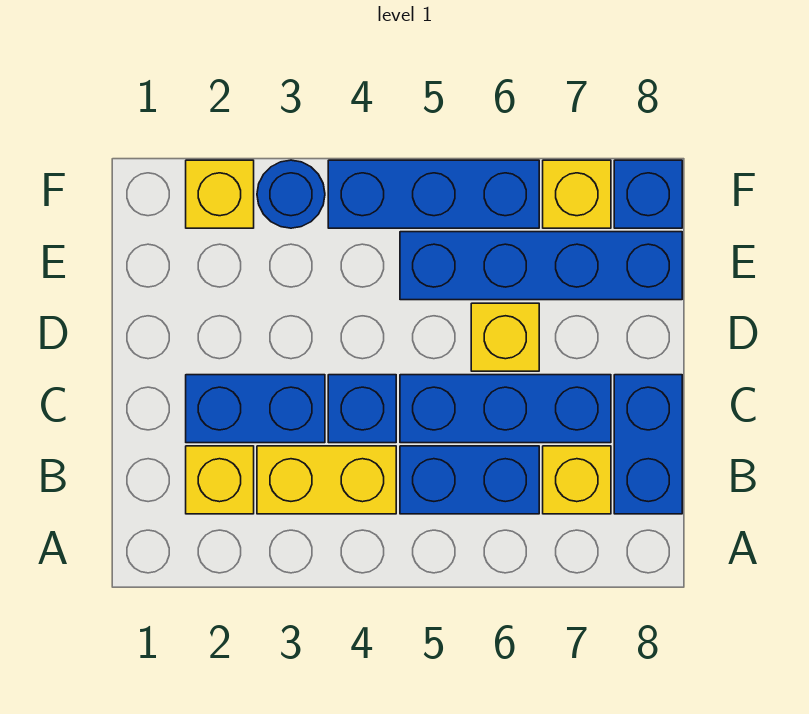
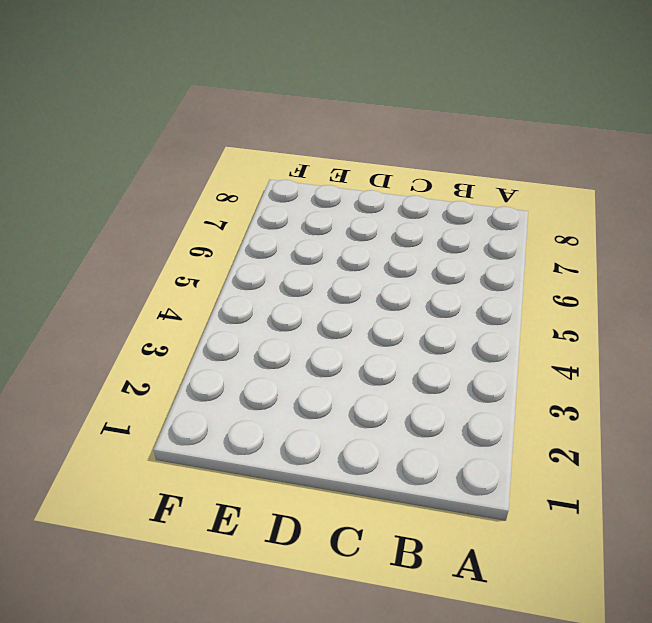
none -> yellow 1x1 brick [186,446,254,514]
none -> yellow 1x2 brick [257,446,396,514]
none -> blue 1x2 brick [400,446,539,514]

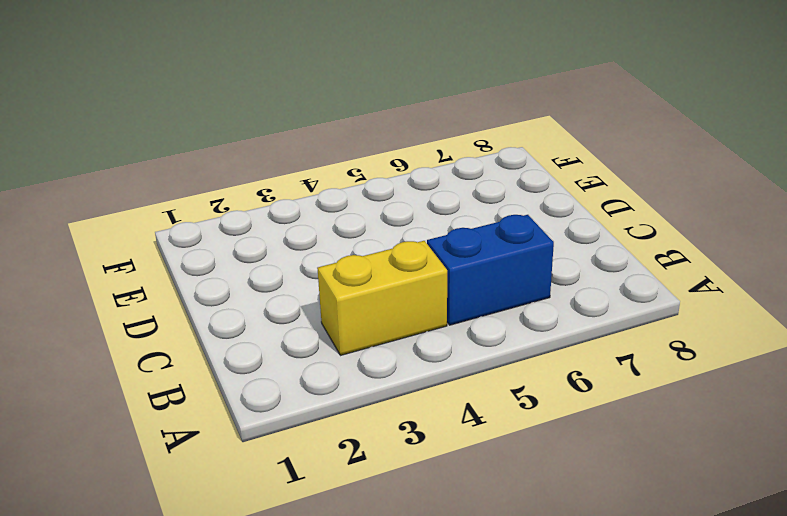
none -> yellow 1x1 brick [186,446,254,514]
none -> yellow 1x1 brick [543,446,611,514]
none -> blue 1x2 brick [614,375,682,514]

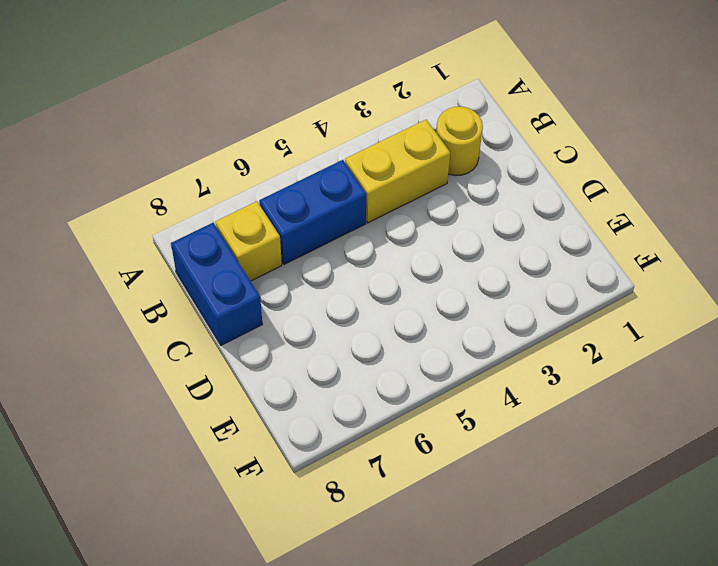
yellow 1x1 round brick [436,107,483,176] -> yellow 1x1 brick [186,446,254,514]
none -> blue 1x2 brick [186,375,325,443]
none -> blue 1x1 brick [328,375,396,443]
none -> blue 1x3 brick [400,375,611,443]

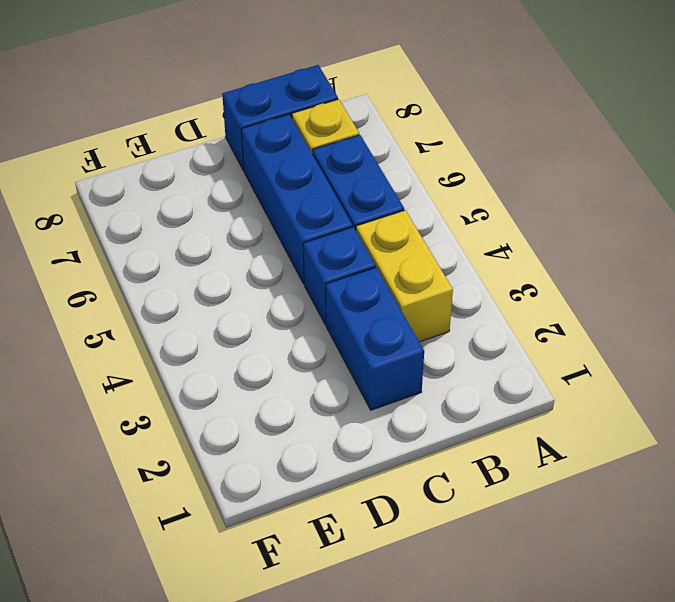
none -> yellow 1x1 brick [186,446,254,514]
none -> yellow 1x1 brick [471,303,539,371]
none -> blue 1x4 brick [400,232,682,300]

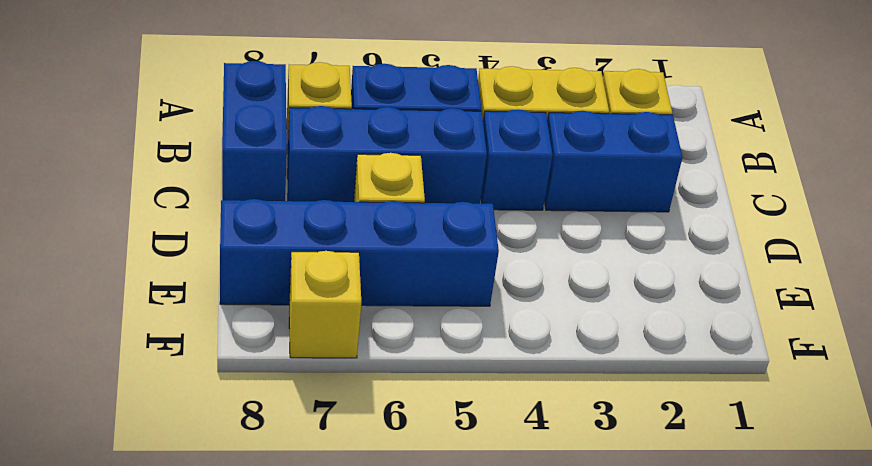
none -> yellow 1x1 brick [186,160,254,228]
none -> blue 1x1 round brick [257,160,325,228]
none -> blue 1x3 brick [328,160,539,228]

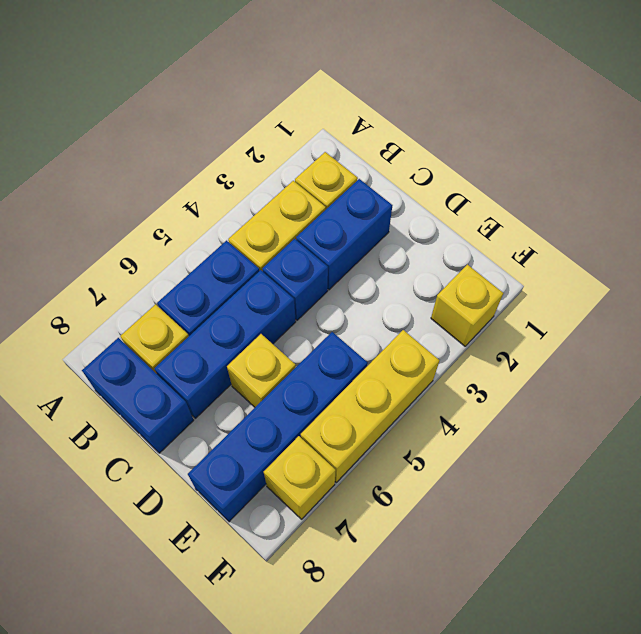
yellow 1x3 brick [301,330,439,482] -> blue 1x3 brick [328,160,539,228]
none -> blue 1x1 round brick [257,160,325,228]
none -> blue 1x1 brick [614,160,682,228]

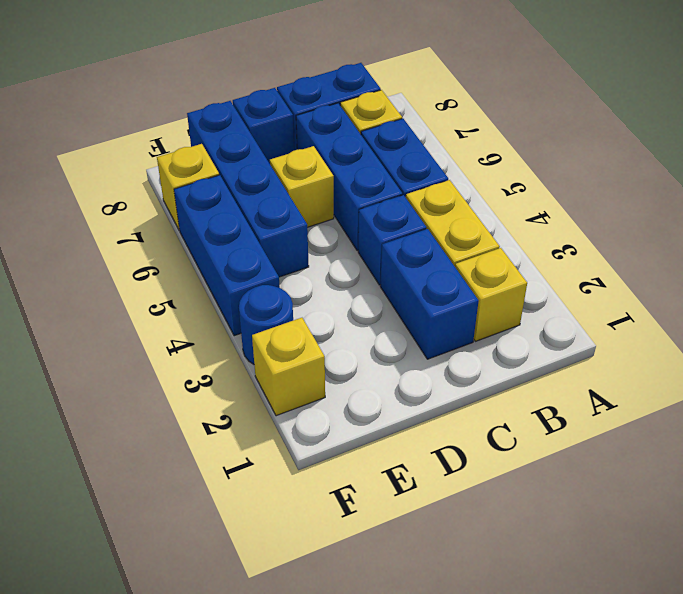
blue 1x1 brick [233,88,294,164] -> blue 1x1 brick moved to [614,160,682,228]

